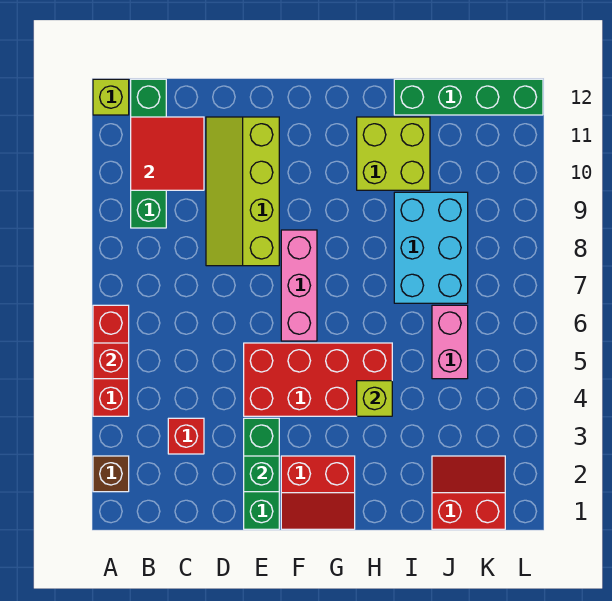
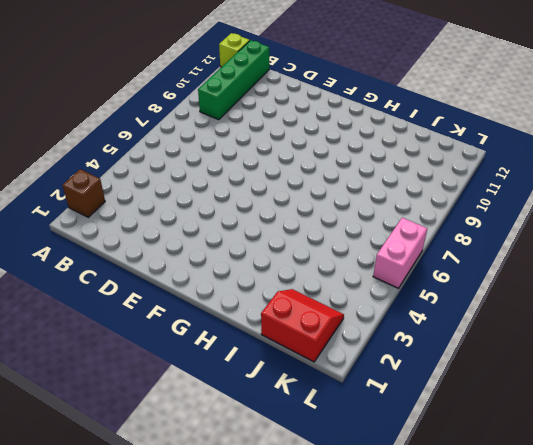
pink 1x2 brick [373,218,427,288] -> pink 1x2 brick moved to [432,305,468,379]
none -> red 1x3 brick [93,305,129,416]
none -> red 1x1 brick [168,418,204,454]
none -> lime 2x4 slope [206,117,279,266]

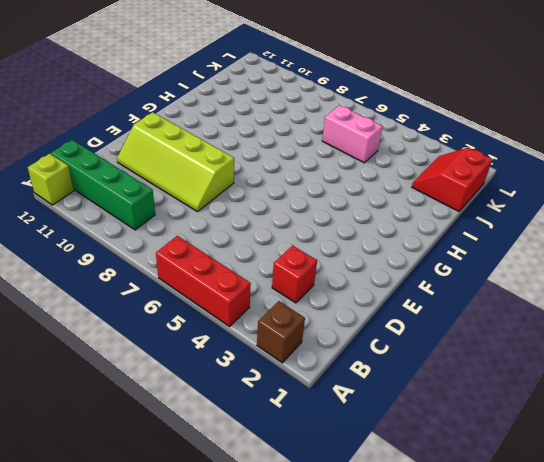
none -> green 1x3 brick [244,418,279,529]
none -> red 2x4 brick [244,343,392,416]
none -> red 2x2 slope [281,456,355,529]

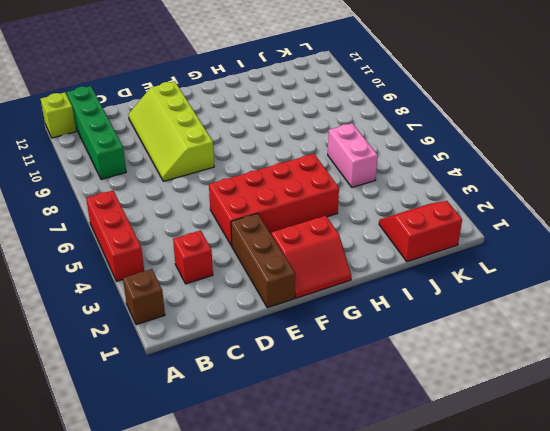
brown 1x3 brick [231,213,295,308] -> green 1x3 brick [244,418,279,529]
none -> pink 1x3 brick [281,230,317,341]
none -> lime 2x2 brick [357,117,430,190]
none -> cyan 2x3 brick [394,192,468,303]

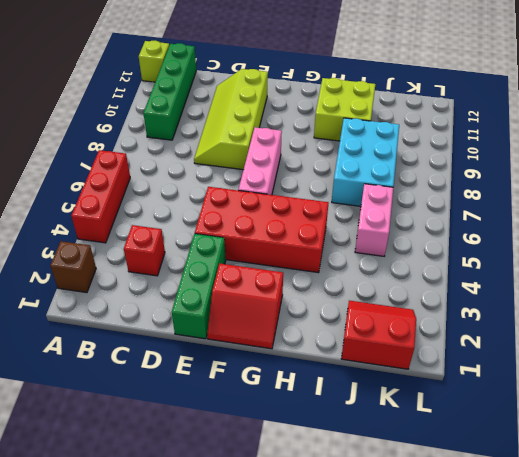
none -> green 1x4 brick [394,79,543,115]
none -> red 1x1 brick [93,343,129,379]
none -> red 2x2 tile [131,117,204,190]

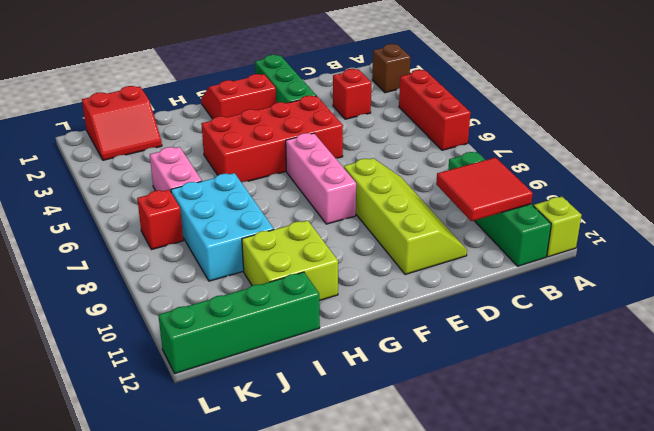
red 1x1 brick [137,190,183,250] -> red 1x1 brick moved to [93,343,129,379]
none -> green 1x1 brick [244,456,279,492]
none -> lime 1x1 brick [357,381,392,416]

